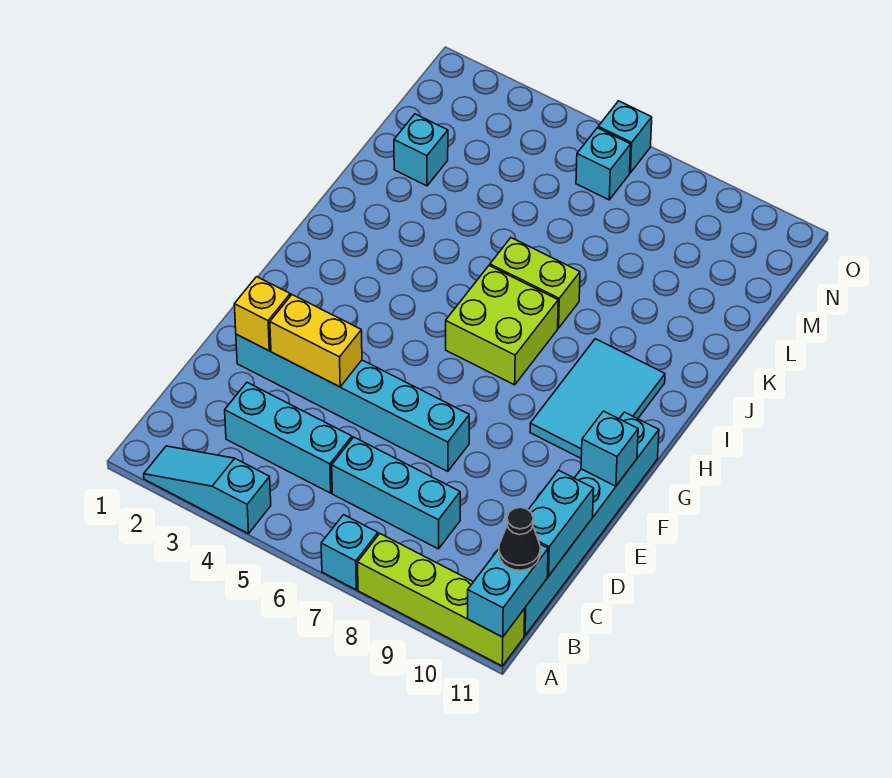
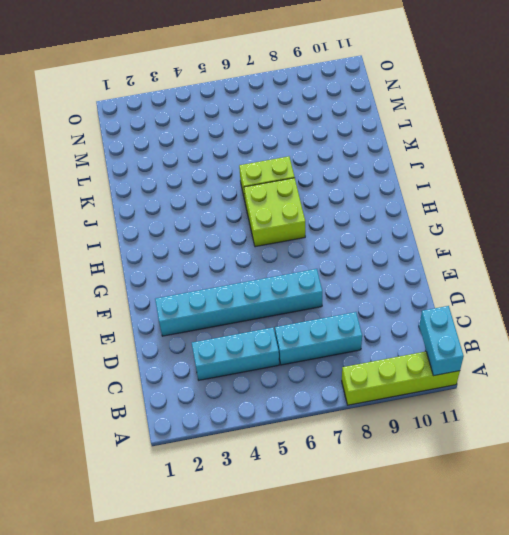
none -> cyan 1x3 slope [144,446,271,534]
none -> cyan 1x1 brick [321,515,378,590]
none -> cyan 1x6 brick [524,412,659,635]

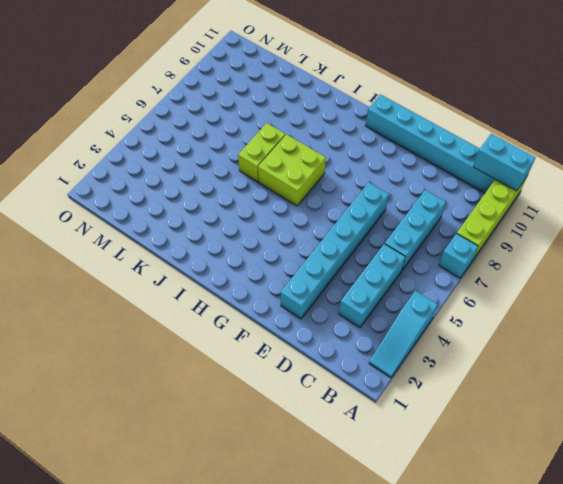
none -> cyan 2x3 tile [530,339,665,458]
none -> cyan 1x1 brick [394,114,448,186]
none -> cyan 1x1 brick [576,128,631,200]

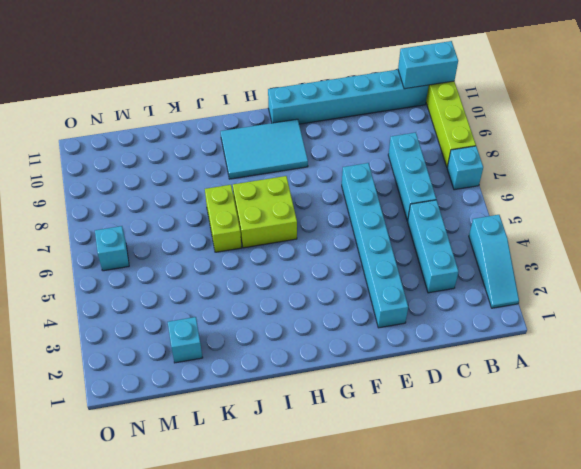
none -> cyan 1x1 brick [598,101,652,173]
none -> cyan 1x2 brick [529,470,594,576]
none -> yellow 1x1 brick [234,277,290,351]

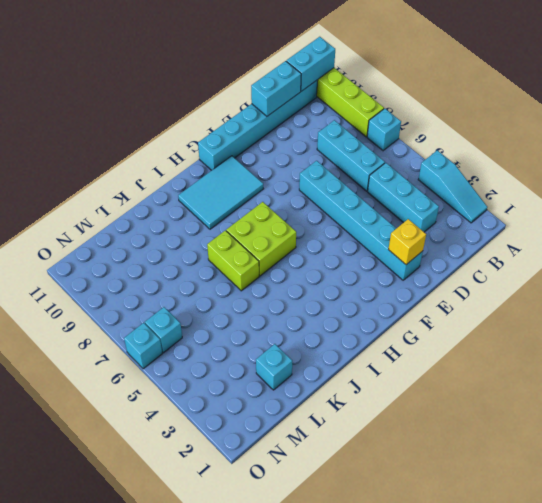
none -> yellow 1x2 brick [270,295,362,387]
none -> cyan 1x1 brick [581,411,638,486]
none -> black 1x1 cone [499,507,540,570]

